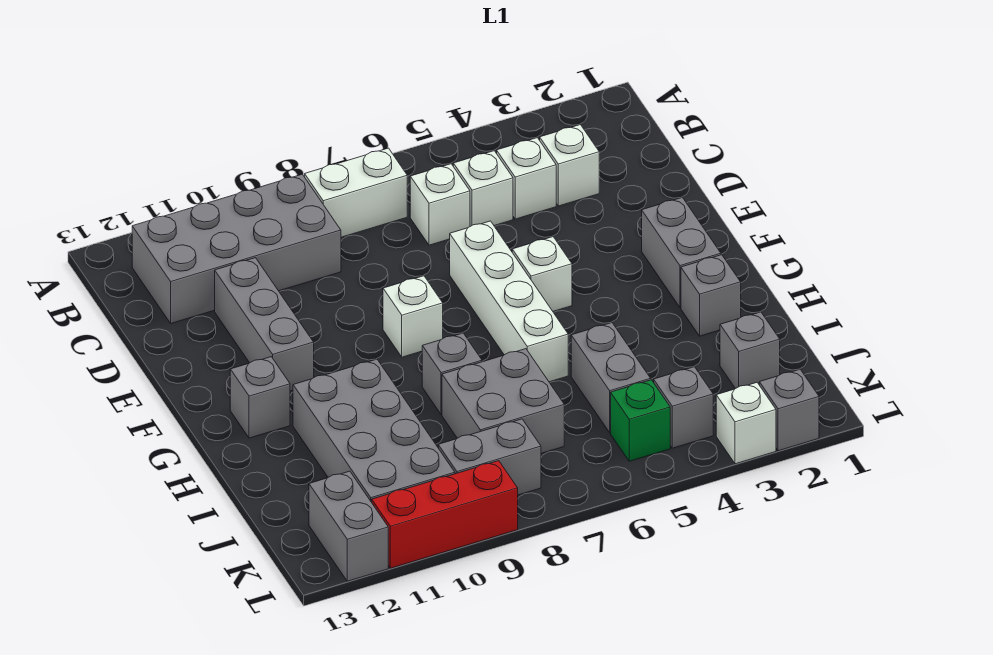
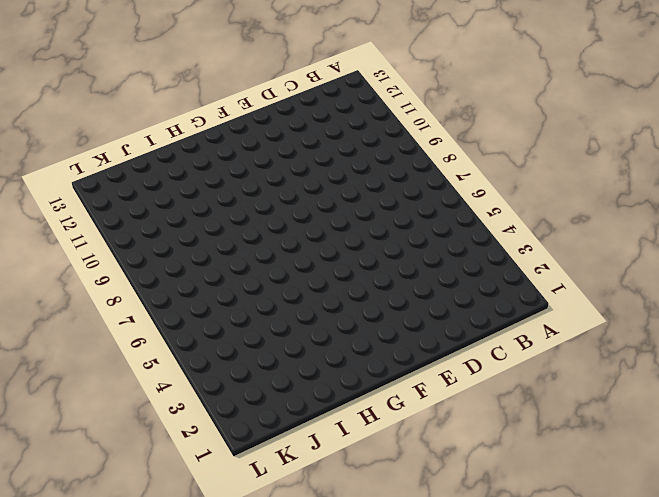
none -> white 1x2 brick [305,148,407,237]
none -> grey 2x4 brick [132,174,341,323]
none -> white 1x1 brick [540,125,599,206]

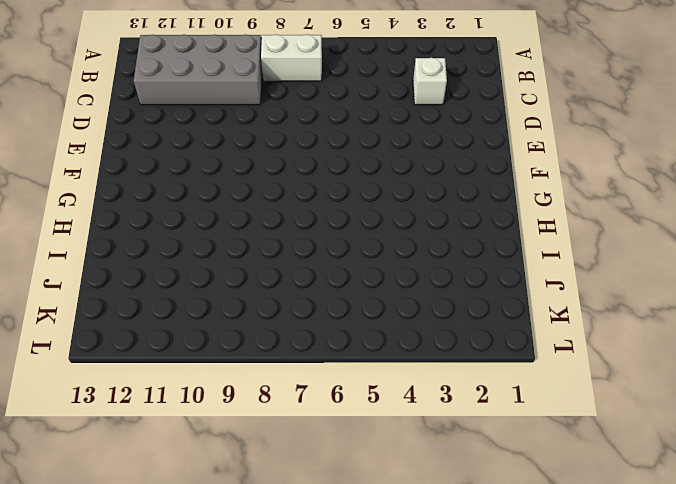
none -> white 1x1 brick [497,138,556,219]
none -> white 1x1 brick [453,151,513,226]
none -> white 1x1 brick [410,164,470,245]

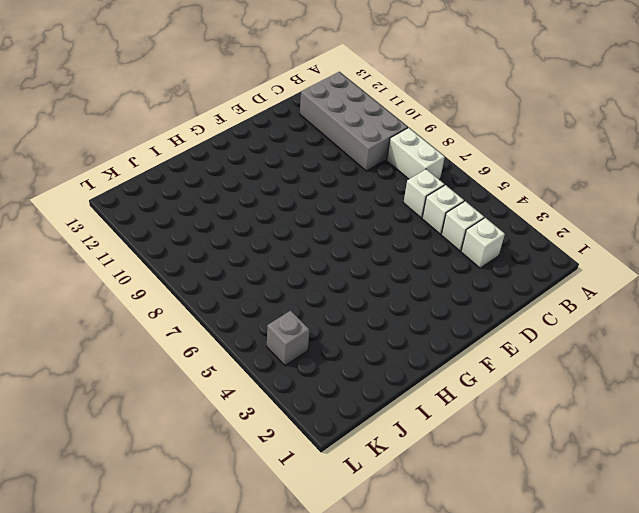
none -> grey 1x3 brick [215,258,314,391]
none -> white 1x4 brick [450,221,568,382]
none -> grey 1x2 brick [642,197,721,308]

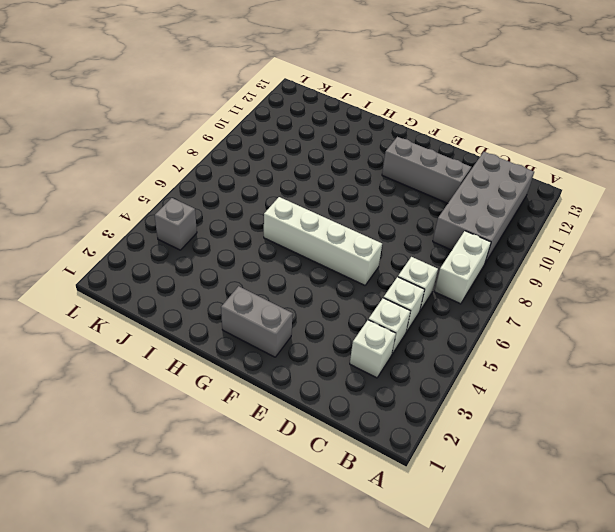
none -> white 1x1 brick [512,237,572,311]
none -> white 1x1 brick [383,276,443,357]
none -> grey 1x1 brick [230,357,290,438]

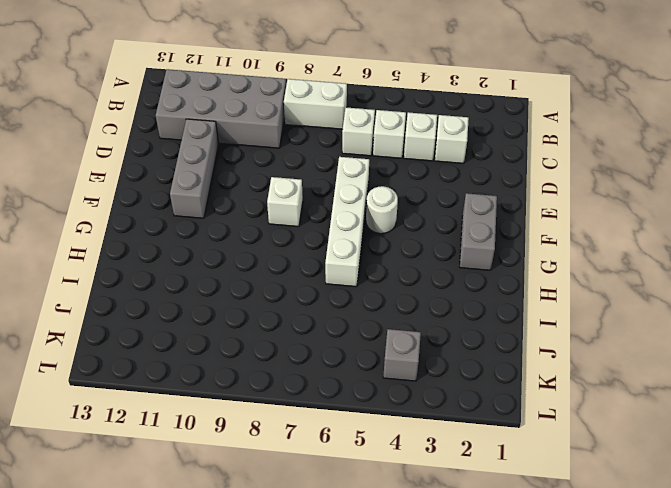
white 1x1 round brick [366,186,398,234] -> white 1x1 brick [512,237,572,311]
none -> grey 1x1 brick [230,357,290,438]
none -> grey 1x1 brick [681,255,741,336]
none -> grey 1x1 brick [422,333,482,415]

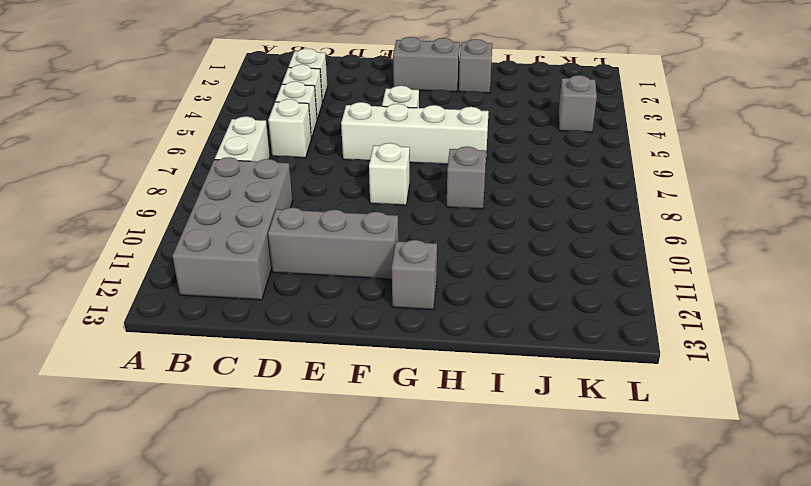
none -> grey 2x4 brick [293,359,455,502]
none -> grey 1x2 brick [571,323,651,433]
none -> grey 2x2 brick [442,349,564,453]

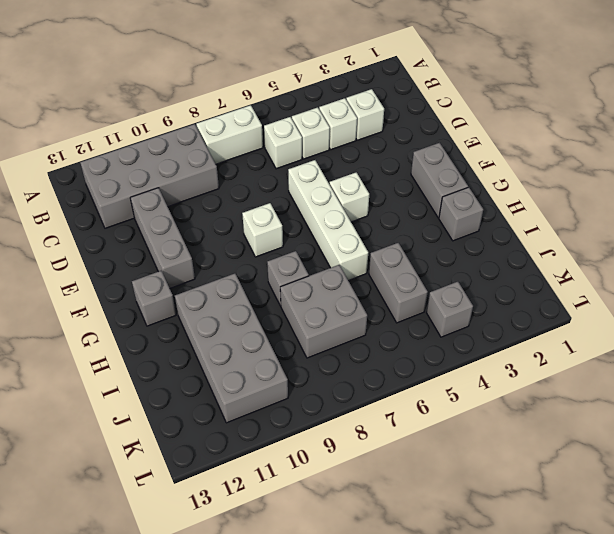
none -> grey 1x1 brick [720,312,780,389]
none -> green 1x1 brick [611,380,670,461]
none -> grey 1x2 brick [438,419,541,495]

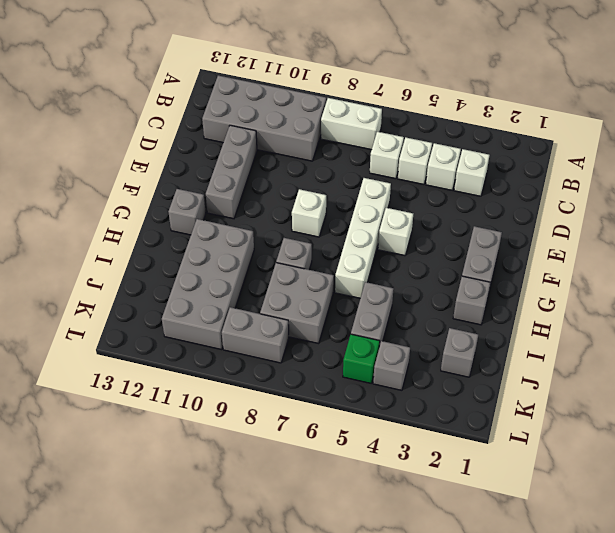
none -> grey 1x2 brick [309,471,388,581]
none -> grey 1x1 brick [759,369,819,451]
none -> white 1x1 brick [716,383,776,464]

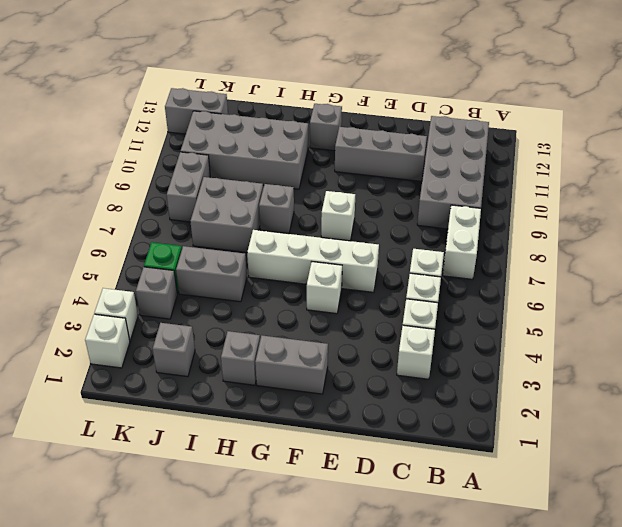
white 1x1 brick [85,314,130,368] -> grey 1x1 brick [759,369,819,451]
none -> red 1x3 brick [372,461,518,568]

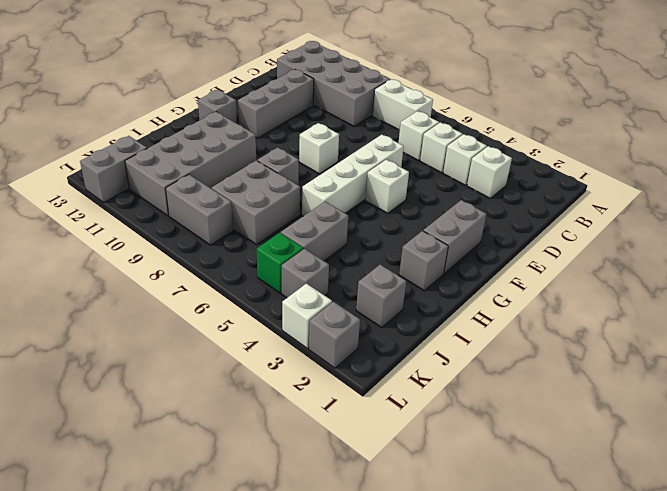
none -> red 1x3 brick [372,461,518,568]

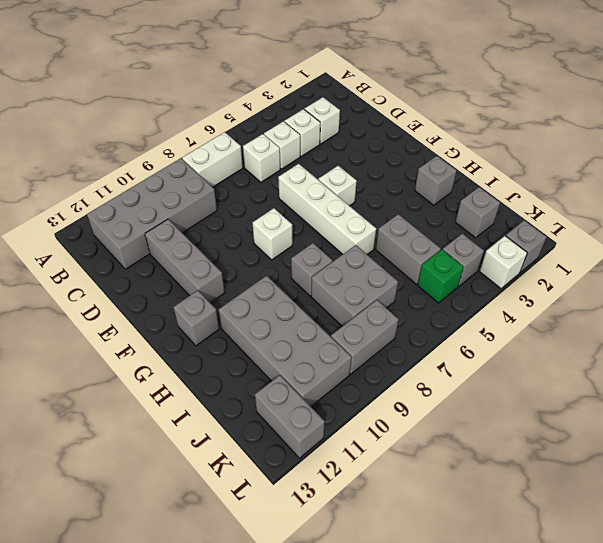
none -> grey 1x2 brick [642,197,721,308]
none -> red 1x3 brick [372,461,518,568]

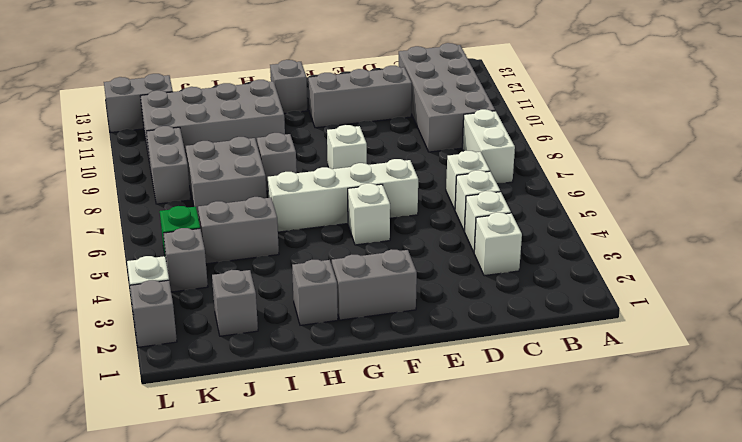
none -> red 1x3 brick [372,461,518,568]

